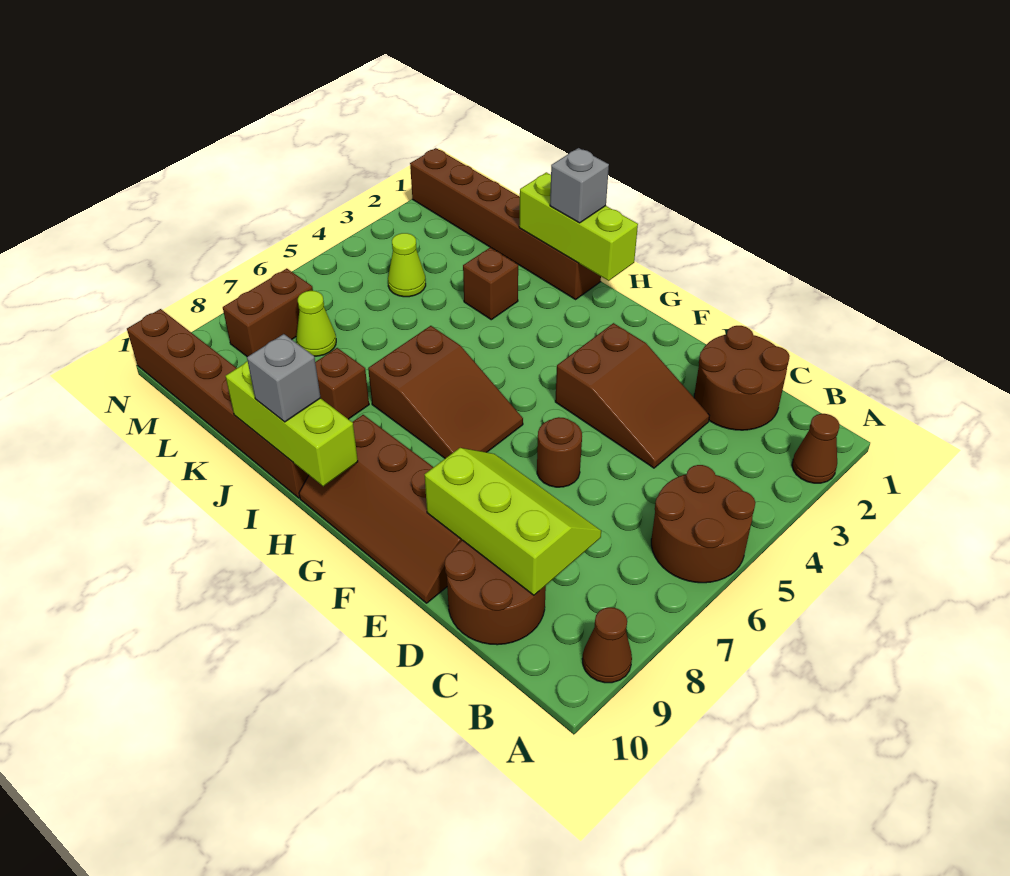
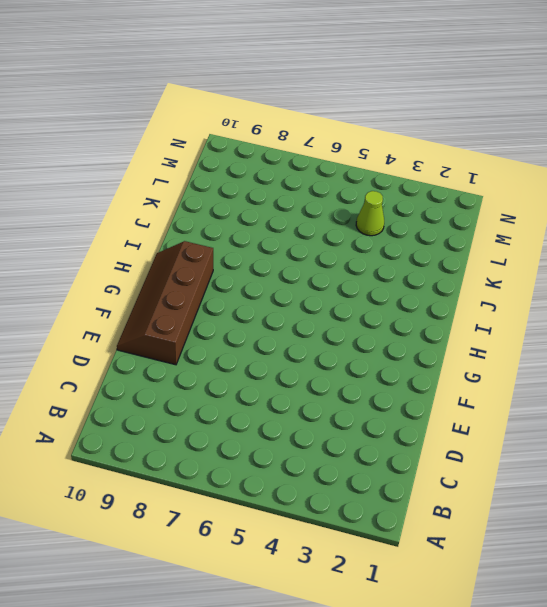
none -> brown 1x1 cone [792,414,840,483]
none -> brown 2x2 round brick [651,465,755,583]
none -> brown 1x1 cone [582,607,632,683]

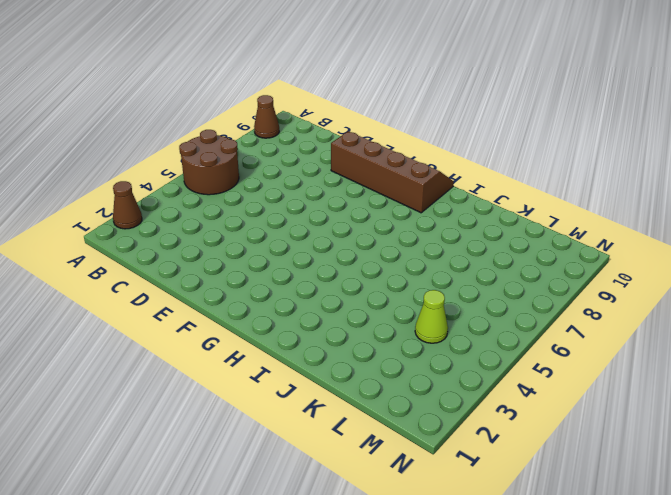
none -> brown 2x2 round brick [694,326,790,430]
none -> brown 2x2 round brick [445,540,546,645]
none -> brown 2x3 slope [555,323,710,468]

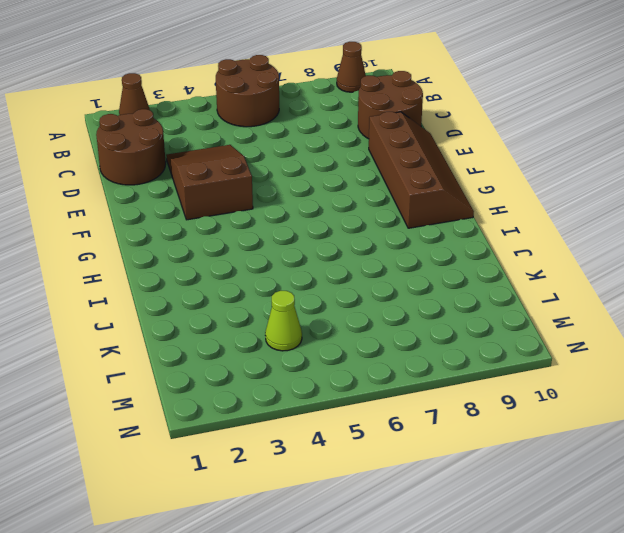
none -> brown 1x1 round brick [537,417,582,487]
none -> brown 2x3 slope [368,326,523,458]
none -> brown 1x6 brick [410,148,601,299]

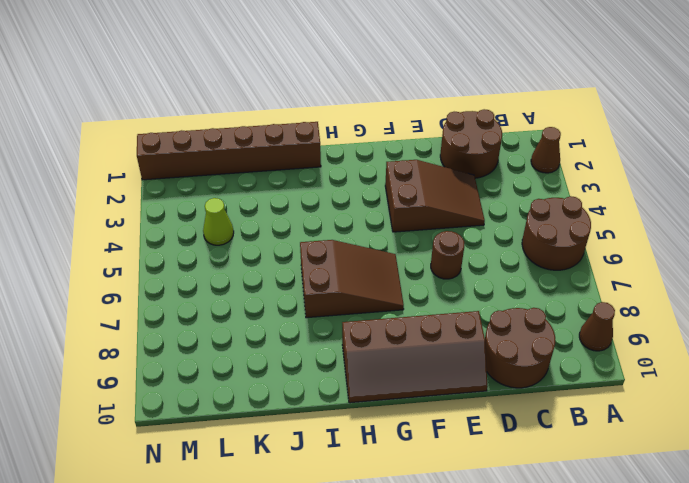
none -> brown 1x6 brick [127,309,309,498]
none -> brown 1x1 brick [463,247,518,320]
none -> brown 1x1 brick [315,348,369,419]

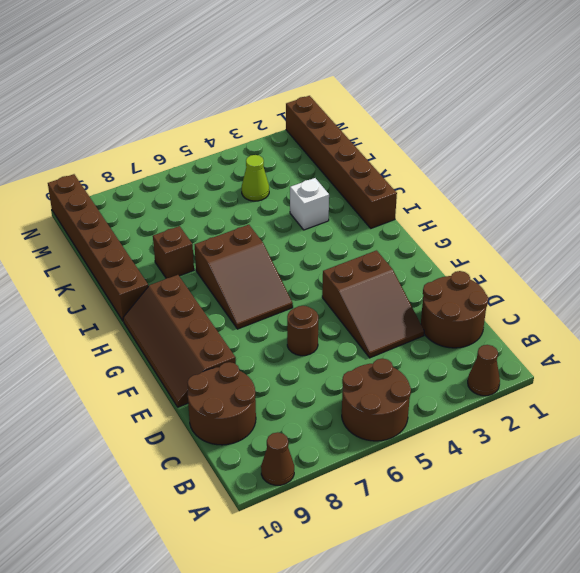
white 1x1 brick [290,178,329,230] -> brown 1x1 brick [463,247,518,320]
none -> lime 1x1 cone [296,291,336,356]
none -> brown 1x2 brick [223,269,313,357]
none -> lime 2x3 slope [425,448,601,595]

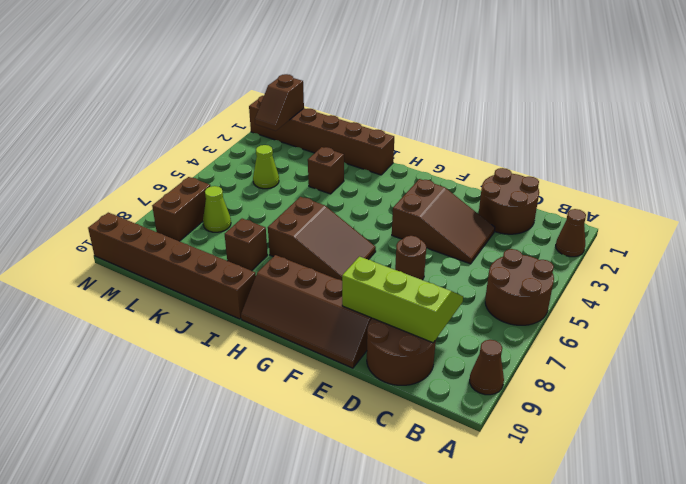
brown 1x2 slope [255,74,304,131] -> none
none -> lime 1x3 brick [519,172,638,281]
none -> lime 1x3 brick [226,361,358,486]
none -> grey 1x1 brick [550,148,609,223]

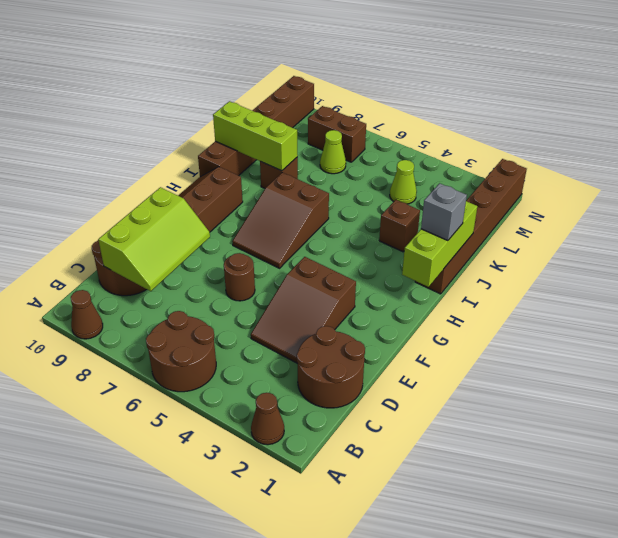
lime 1x3 brick [213,101,298,171] -> lime 1x3 brick turned to [226,361,358,486]
none -> grey 1x1 brick [247,334,321,422]

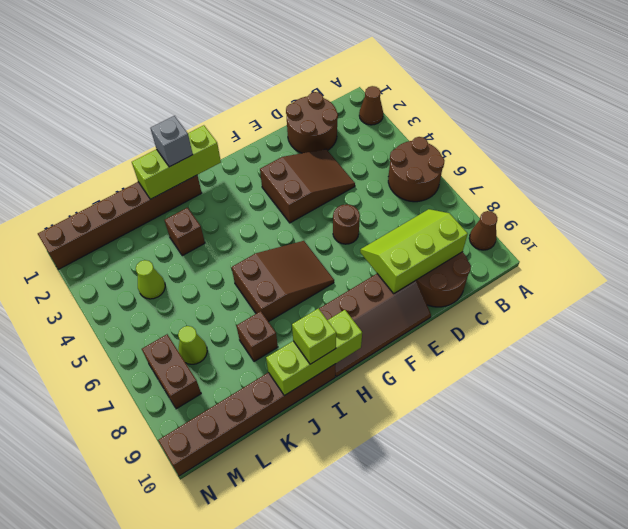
lime 1x1 brick [292,308,336,364] -> grey 1x1 brick [247,334,321,422]

